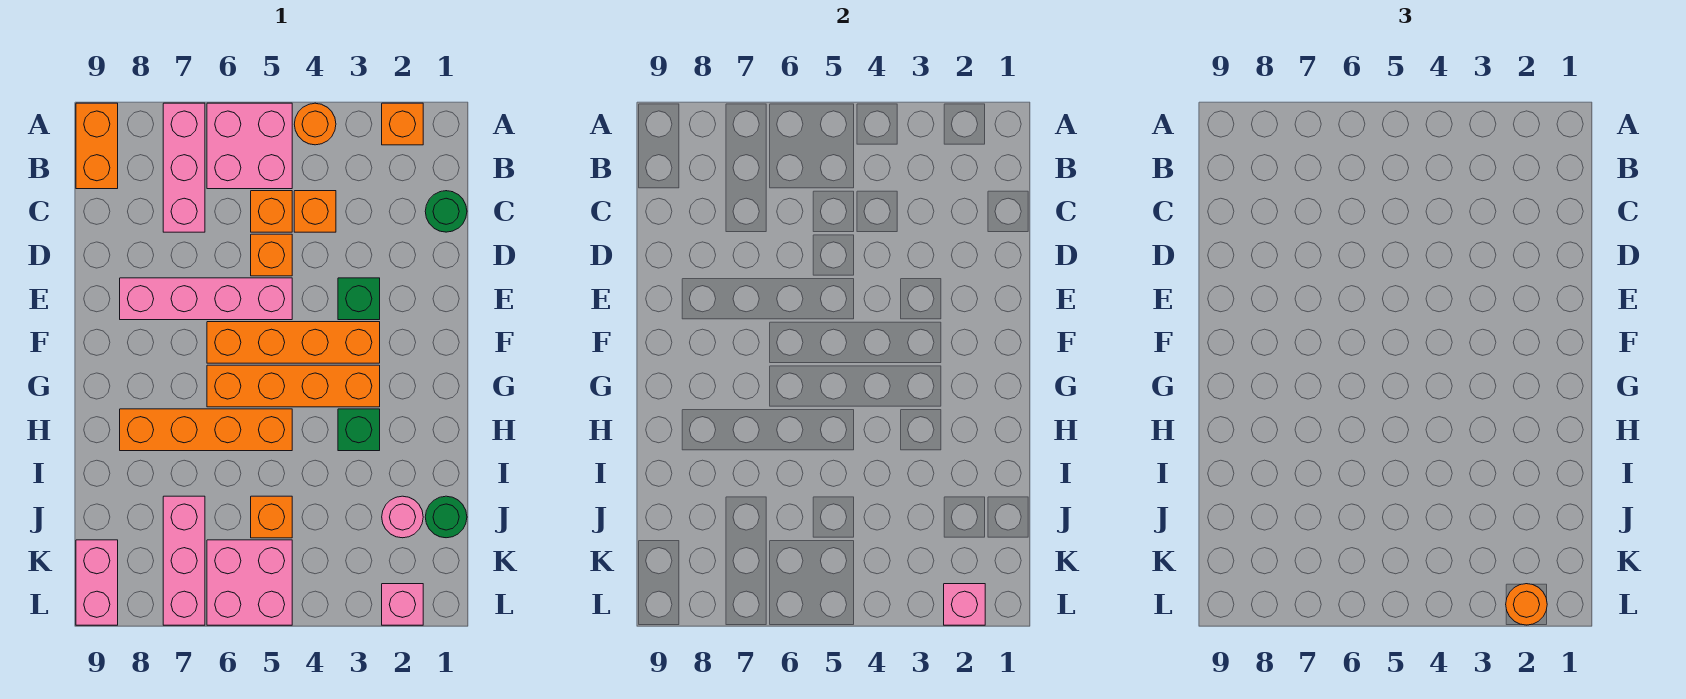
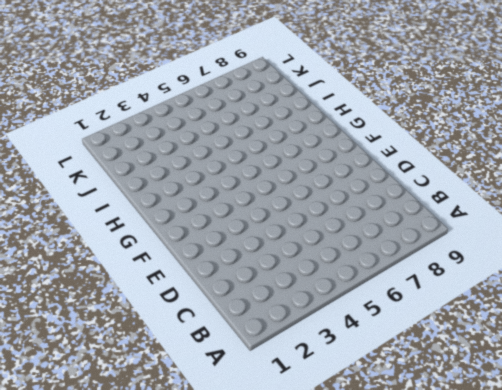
none -> orange 1x1 brick [382,103,423,145]
none -> orange 1x1 round brick [294,103,336,145]
none -> pink 2x2 brick [207,103,292,189]

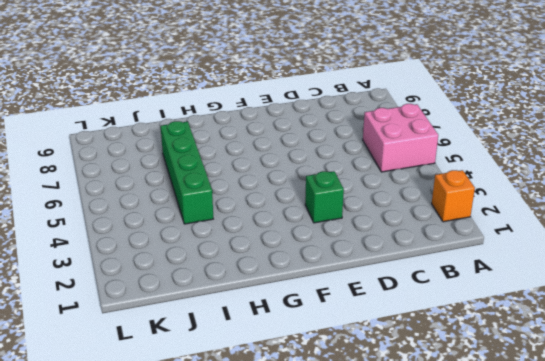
green 1x4 brick [161,121,213,224] -> none
none -> orange 1x1 round brick [294,103,336,145]
none -> pink 1x3 brick [163,103,205,232]
none -> orange 1x2 brick [76,103,118,189]

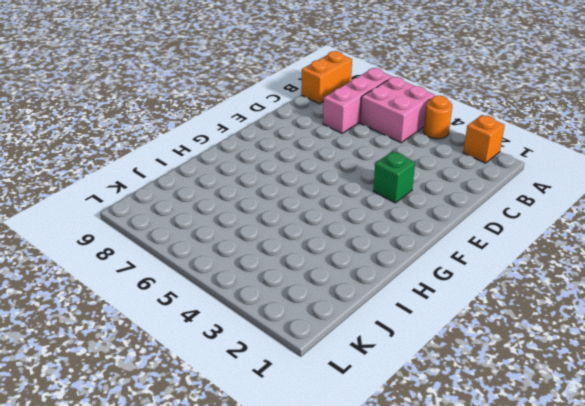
none -> green 1x1 round brick [425,191,467,232]
none -> orange 1x1 brick [294,191,336,232]
none -> orange 1x1 brick [251,191,292,232]

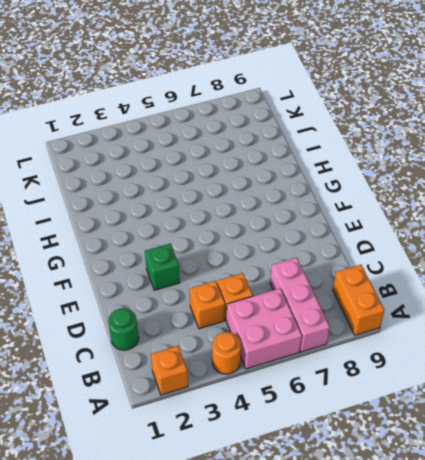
none -> orange 1x1 brick [251,234,292,276]
none -> pink 1x4 brick [120,278,292,320]
none -> orange 1x4 brick [207,322,380,363]

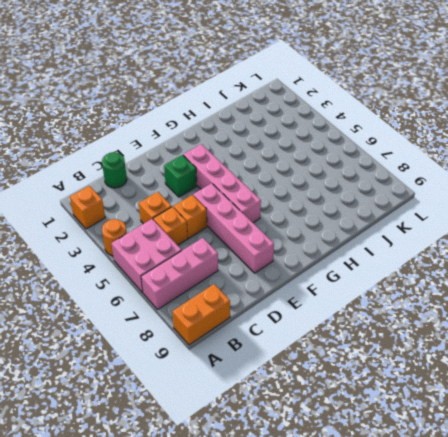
pink 1x4 brick [183,144,261,223] -> orange 1x4 brick [207,322,380,363]
none -> orange 1x4 brick [207,365,380,407]
none -> green 1x1 brick [338,409,380,451]
none -> orange 1x4 brick [120,409,292,451]

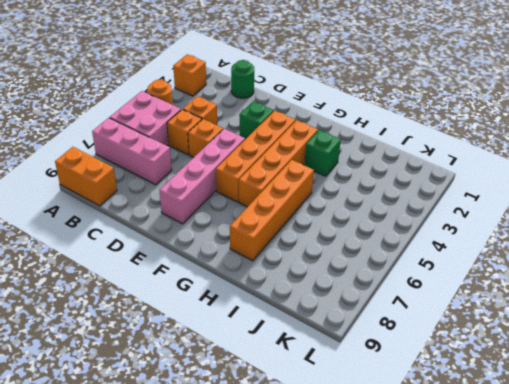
none -> green 1x1 round brick [425,496,467,538]
none -> pink 1x1 round brick [382,496,423,538]
none -> orange 1x1 brick [251,496,292,538]

